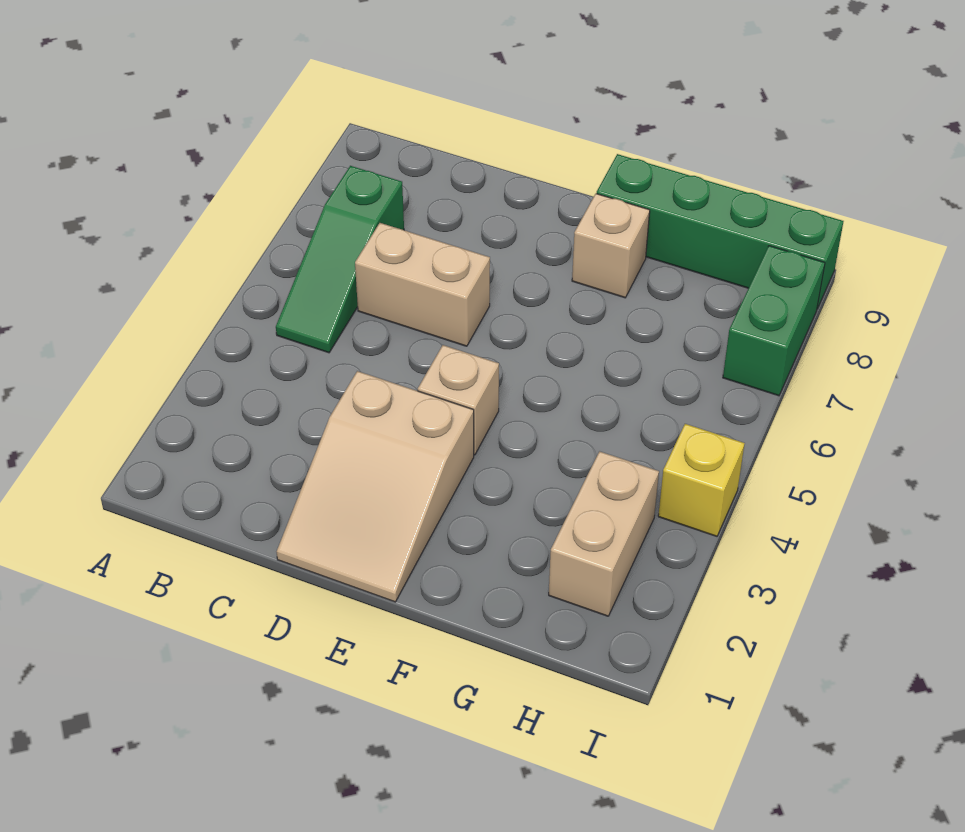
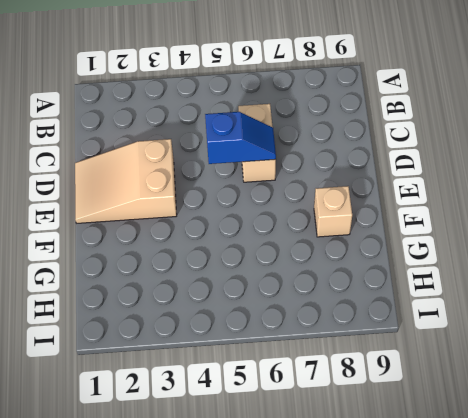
blue 1x2 slope [205,112,276,164] -> none
none -> green 1x3 slope [276,166,404,353]
none -> tan 1x1 brick [418,345,499,455]

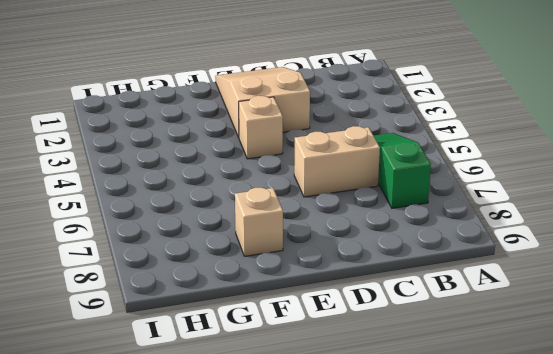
none -> green 1x4 brick [597,154,843,309]
none -> tan 1x2 brick [549,451,659,616]

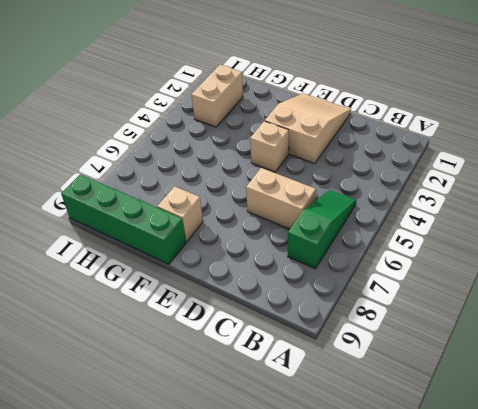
none -> yellow 1x1 brick [658,424,745,536]
none -> green 1x2 brick [723,246,825,396]

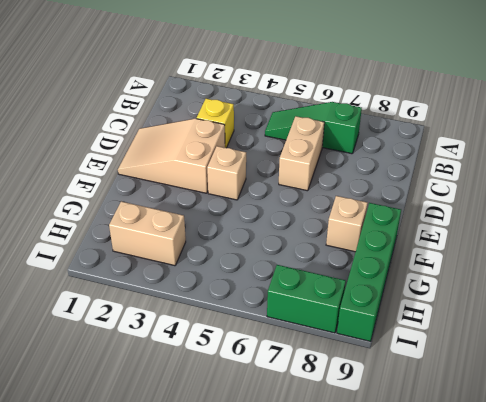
yellow 1x1 brick [197,99,234,148] -> yellow 1x1 brick moved to [658,424,745,536]

